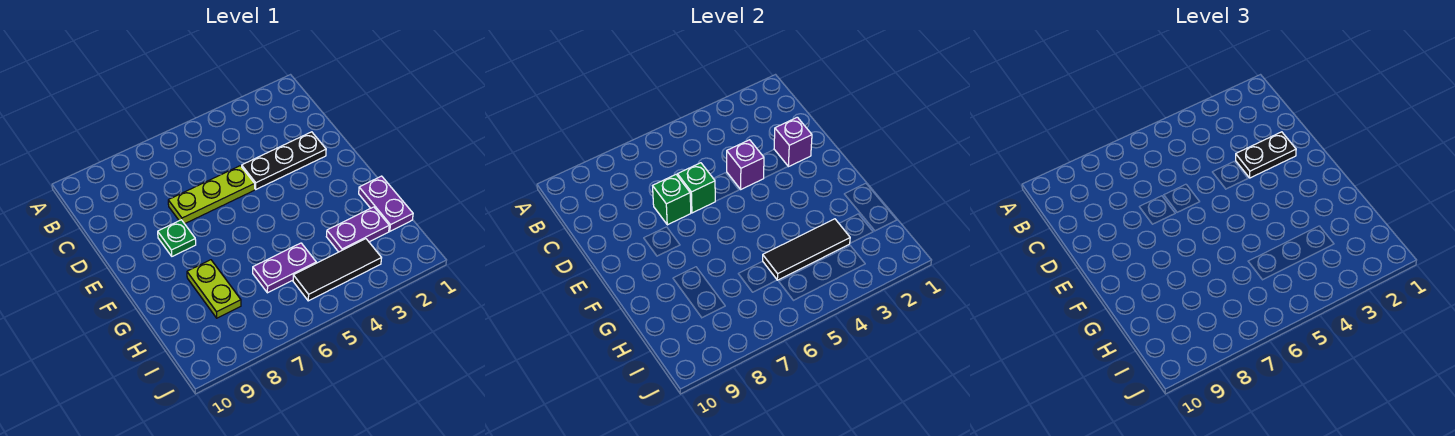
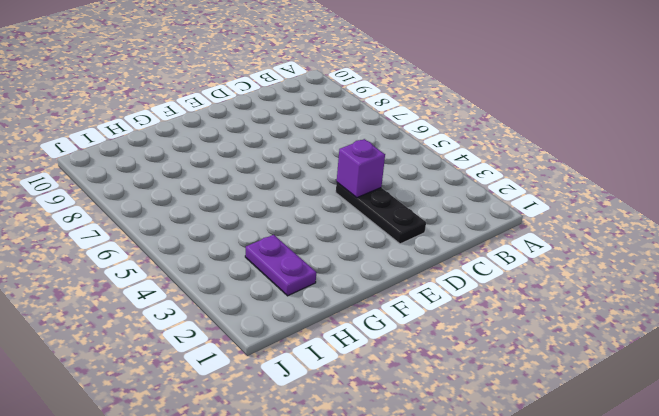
none -> lime 1x3 plate [168,166,255,224]
none -> green 1x1 plate [158,220,196,256]
none -> purple 1x2 plate [359,176,413,231]

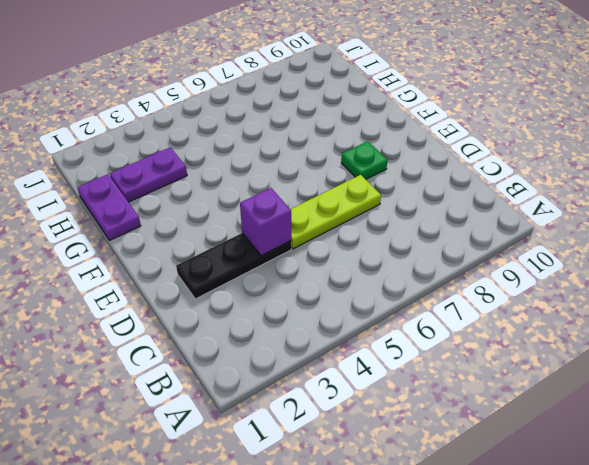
none -> lime 1x2 plate [187,260,241,318]
none -> purple 1x2 plate [253,243,316,293]
none -> black 1x3 tile [293,239,381,301]

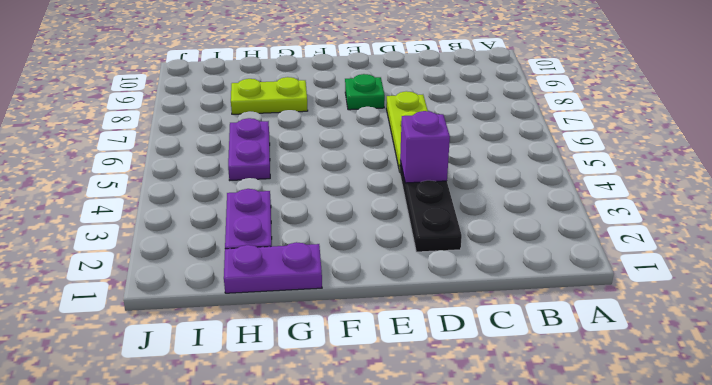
none -> black 1x3 tile [293,239,381,301]
none -> purple 1x1 brick [774,117,812,167]
none -> green 1x1 brick [677,163,715,213]

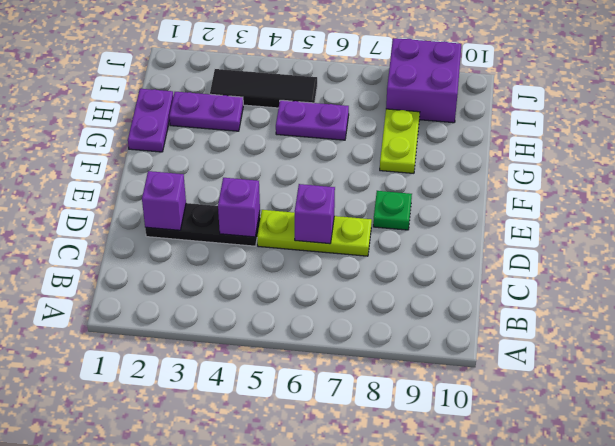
purple 1x1 brick [295,184,335,244] -> green 1x1 brick [677,163,715,213]
purple 2x2 brick [386,38,462,123] -> none
none -> green 1x1 brick [653,175,691,225]
none -> black 1x3 tile [763,219,850,280]
none -> black 1x2 plate [1236,132,1296,178]

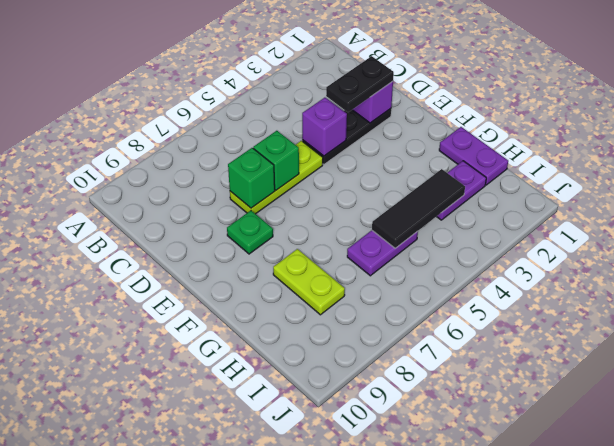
none -> black 1x3 tile [293,239,381,301]

